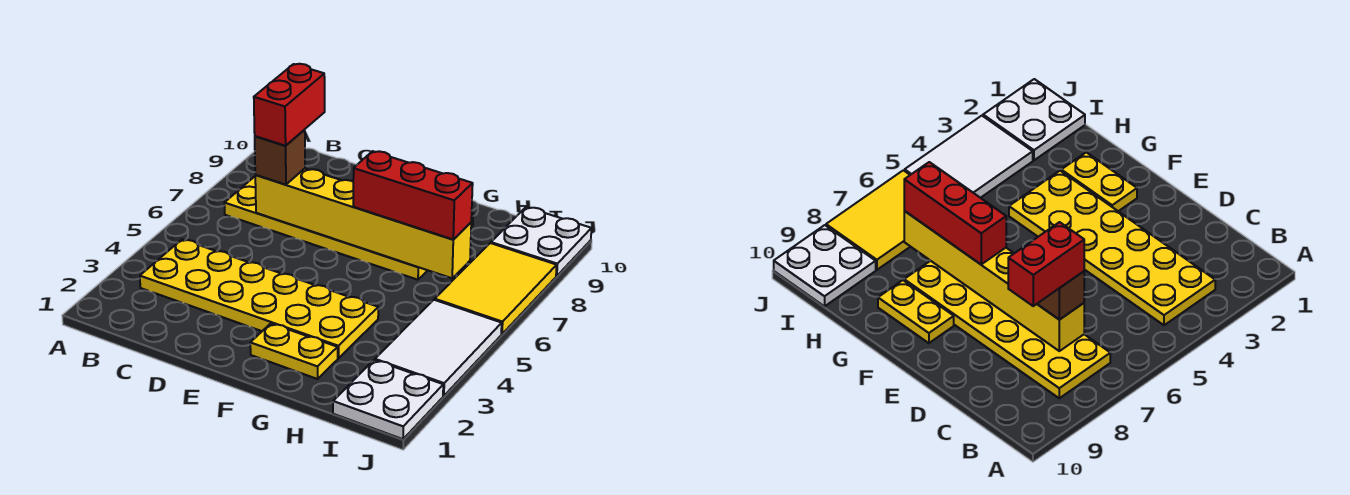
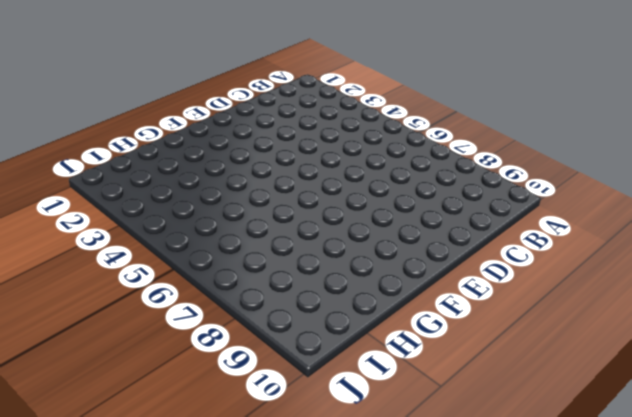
none -> yellow 2x6 plate [140,239,378,358]
none -> yellow 2x6 plate [224,177,428,280]
none -> yellow 1x2 plate [250,323,338,379]

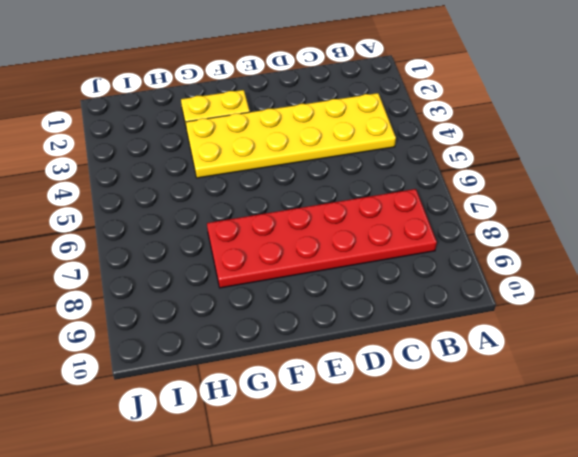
red 2x6 plate [207,189,437,288] -> yellow 2x6 plate [224,177,428,280]
none -> yellow 1x2 plate [878,280,954,343]
none -> white 2x2 plate [333,360,443,439]
none -> white 2x3 tile [375,300,502,396]

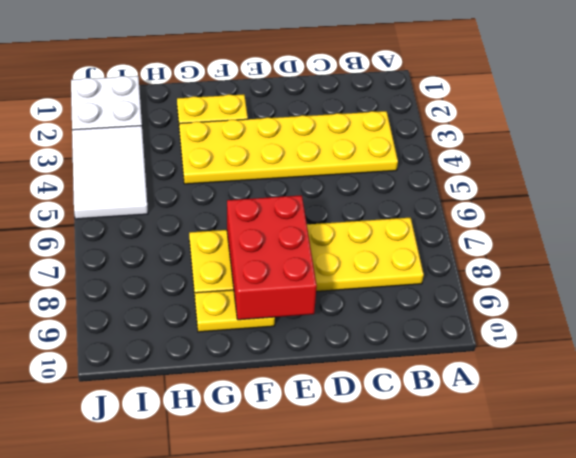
red 2x3 brick [227,195,317,320] -> yellow 1x6 brick [255,169,471,278]
none -> yellow 2x3 tile [435,243,557,334]
none -> white 2x2 plate [491,207,592,276]
none -> brown 1x1 brick [255,130,305,185]

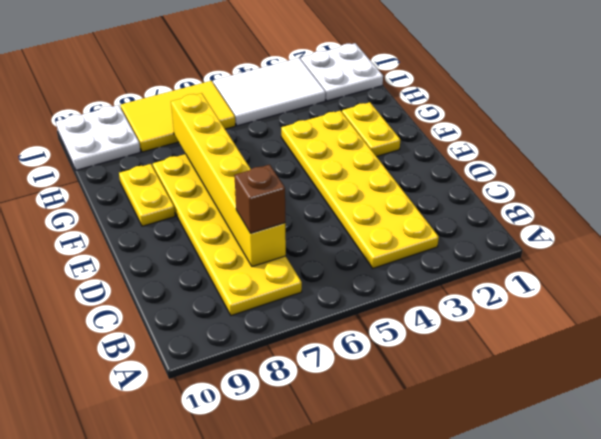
none -> red 1x3 brick [353,151,473,239]
none -> red 1x2 brick [254,64,325,146]

